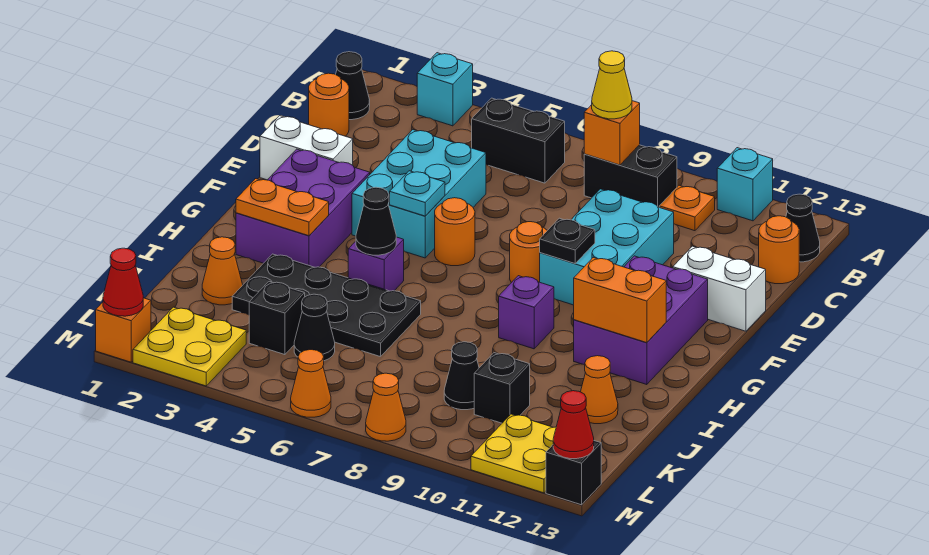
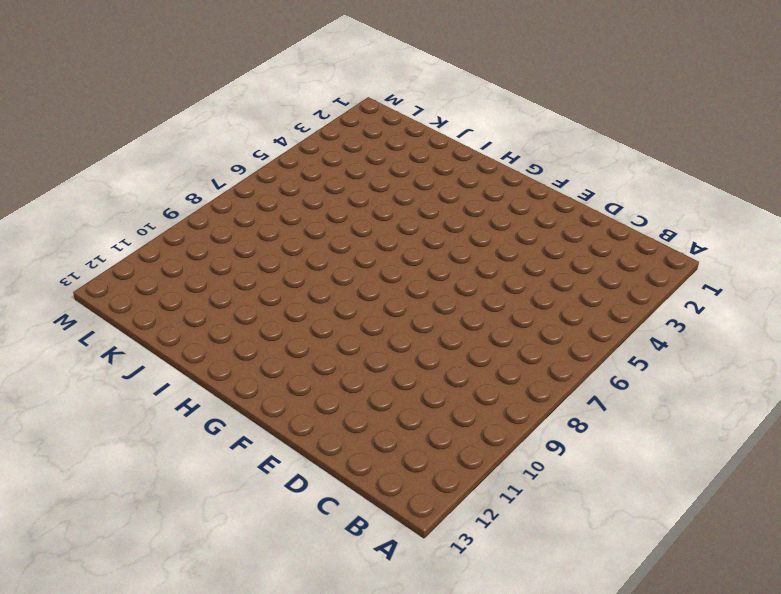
none -> cyan 1x1 brick [417,53,473,126]
none -> cyan 1x1 brick [717,148,773,221]
none -> black 1x1 cone [336,52,370,120]
none -> black 1x2 brick [472,98,565,183]

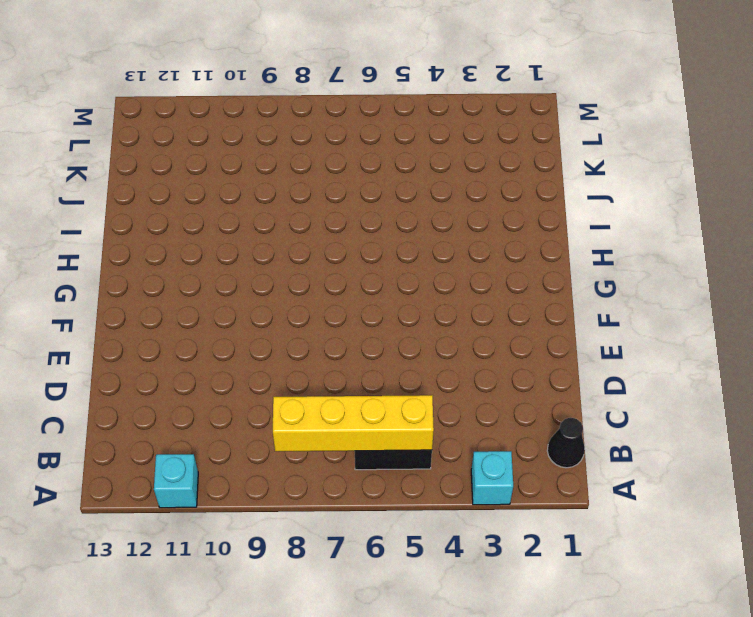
yellow 1x4 brick [273,395,434,451] -> orange 1x1 brick [584,101,640,165]
none -> black 1x2 brick [584,145,677,207]
none -> orange 1x1 plate [659,185,715,231]
none -> black 1x1 cone [786,194,820,262]
none -> orange 1x1 round brick [309,73,349,136]

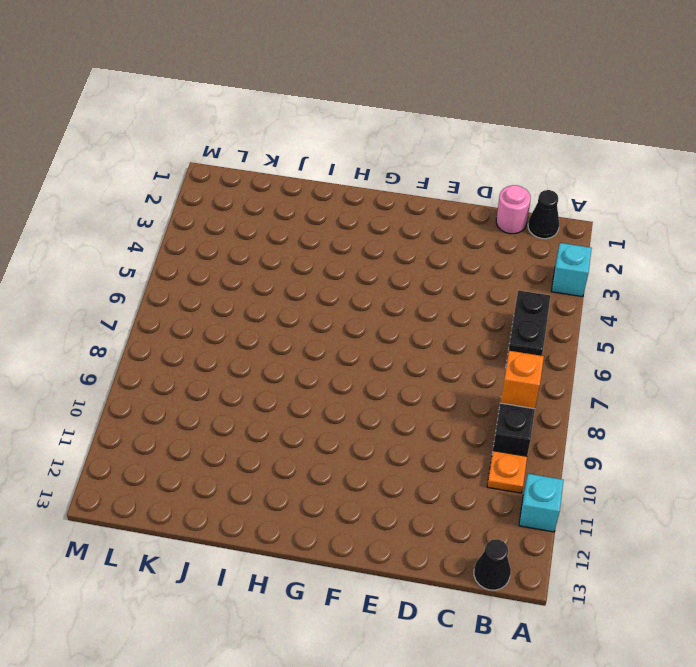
pink 1x1 round brick [496,185,531,234] -> orange 1x1 round brick [309,73,349,136]
none -> orange 1x1 round brick [759,216,799,284]
none -> cyan 2x3 brick [352,130,486,258]
none -> cyan 2x3 brick [540,189,674,305]
none -> white 1x2 brick [260,116,353,180]

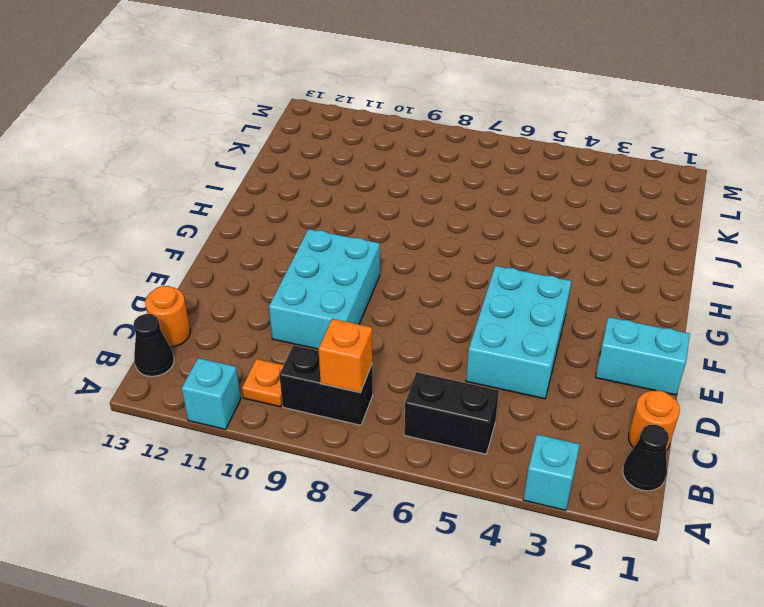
cyan 1x2 brick [595,317,690,395] -> white 1x2 brick [260,116,353,180]
none -> white 1x2 brick [673,246,766,331]
none -> purple 2x3 brick [236,149,370,267]
none -> orange 1x1 round brick [435,198,475,266]
none -> orange 1x1 round brick [510,222,547,283]

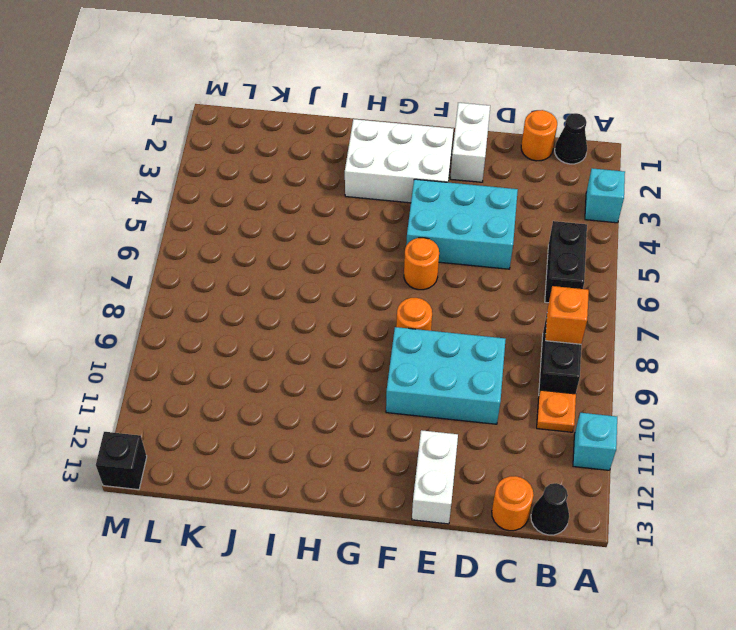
white 2x3 brick [345,119,453,203] -> purple 2x3 brick [236,149,370,267]
none -> purple 2x3 brick [574,256,708,385]
none -> purple 1x1 brick [348,237,404,291]
none -> purple 1x1 brick [499,276,554,349]
none -> black 2x4 plate [232,254,421,357]

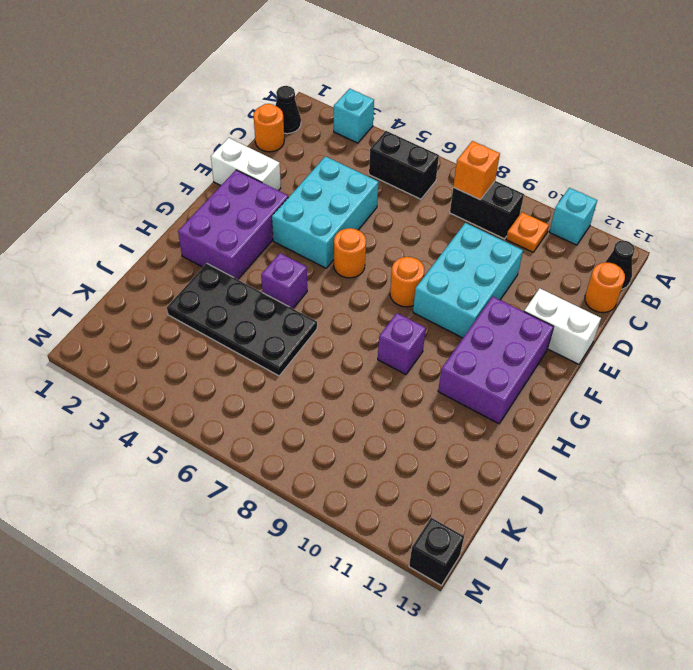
none -> orange 1x1 cone [202,237,243,305]
none -> orange 1x1 cone [581,356,618,424]
none -> black 1x1 brick [249,281,305,355]
none -> black 1x1 cone [294,294,335,361]

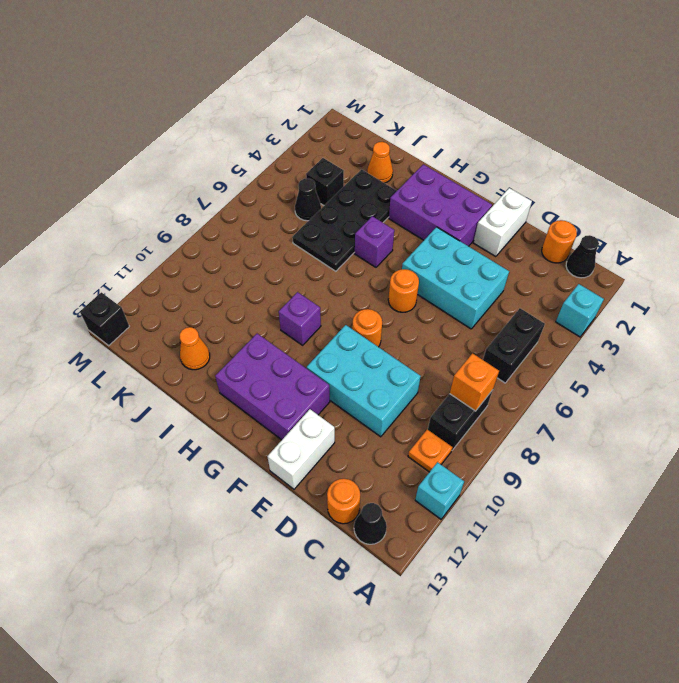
none -> black 1x1 cone [444,342,479,410]
none -> black 1x1 brick [474,353,530,423]
none -> yellow 2x2 plate [133,307,246,386]
none -> yellow 2x2 plate [471,414,556,493]

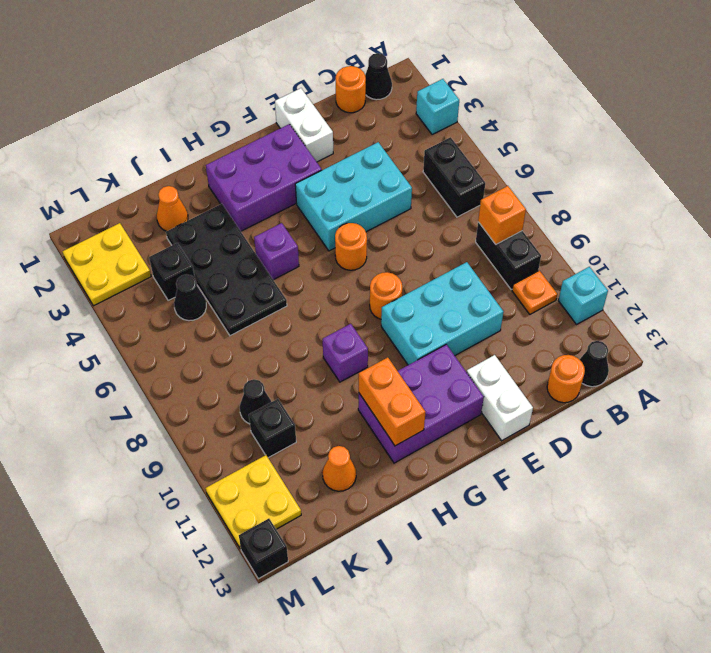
none -> orange 1x1 brick [96,298,151,362]
none -> orange 1x1 cone [291,350,331,417]
none -> orange 1x1 cone [366,373,406,441]
none -> cyan 1x1 plate [390,171,445,216]

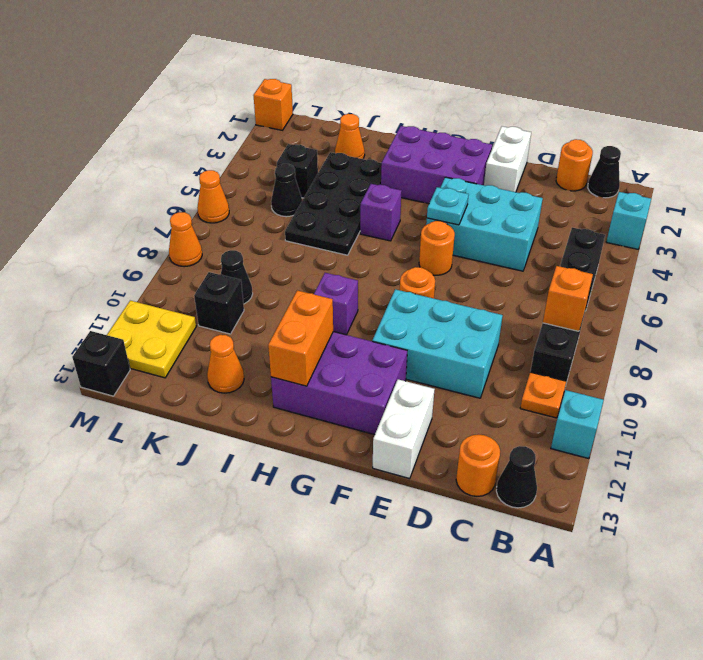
none -> yellow 2x2 plate [133,307,246,386]
none -> black 1x1 plate [540,218,595,263]
none -> orange 1x2 plate [236,179,329,236]
none -> black 1x1 cone [356,187,396,255]

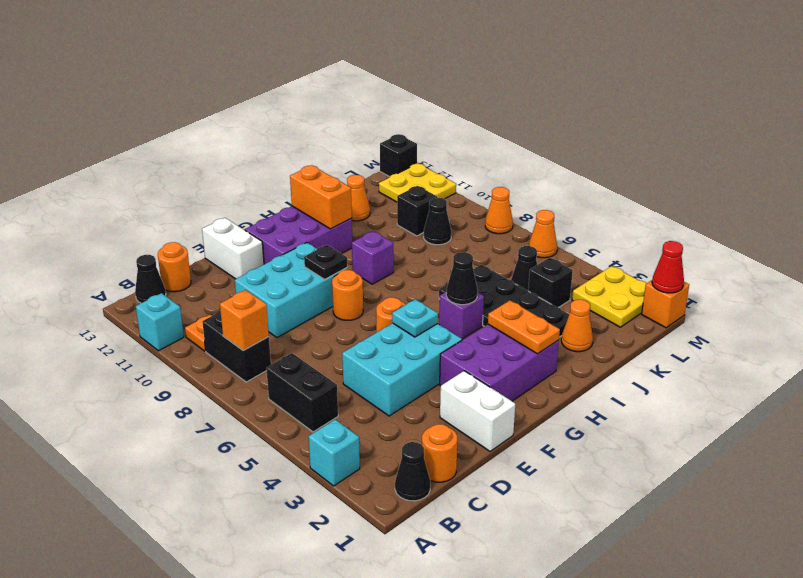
none -> red 1x1 cone [553,391,594,459]
none -> yellow 1x1 cone [592,51,632,119]

